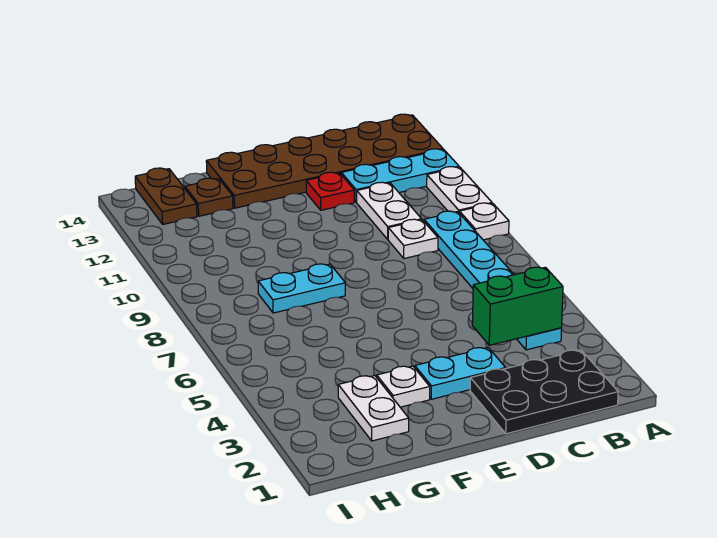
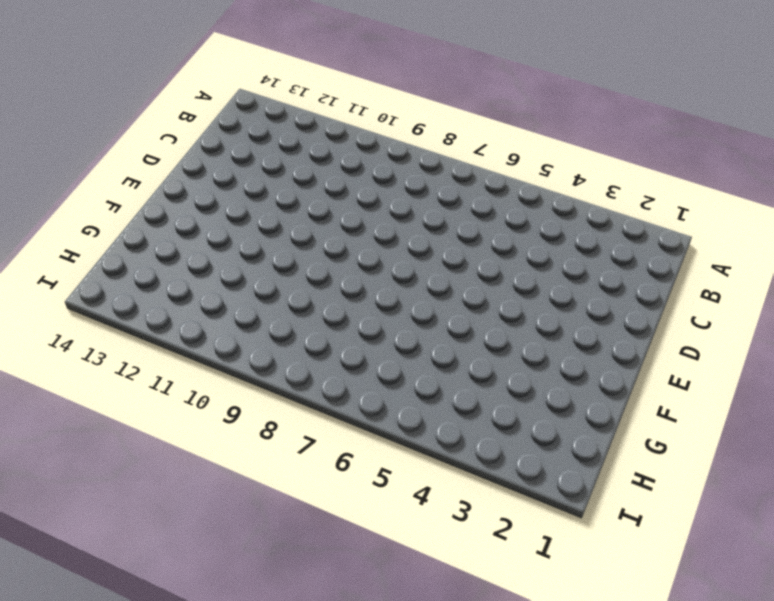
none -> white 1x1 plate [459,203,509,240]
none -> white 1x2 plate [427,167,492,212]
none -> cyan 1x3 plate [341,149,459,202]

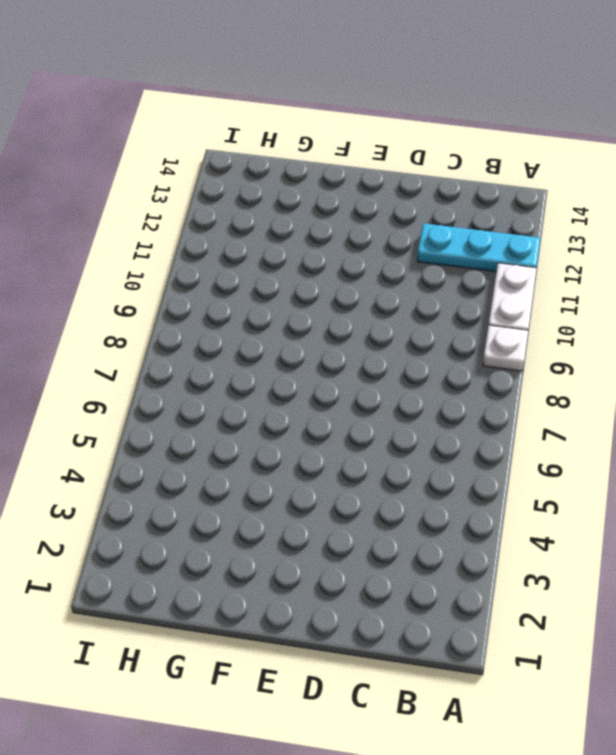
none -> brown 2x6 plate [206,114,443,208]
none -> black 2x3 plate [470,350,618,434]
none -> cyan 1x6 plate [424,211,562,350]

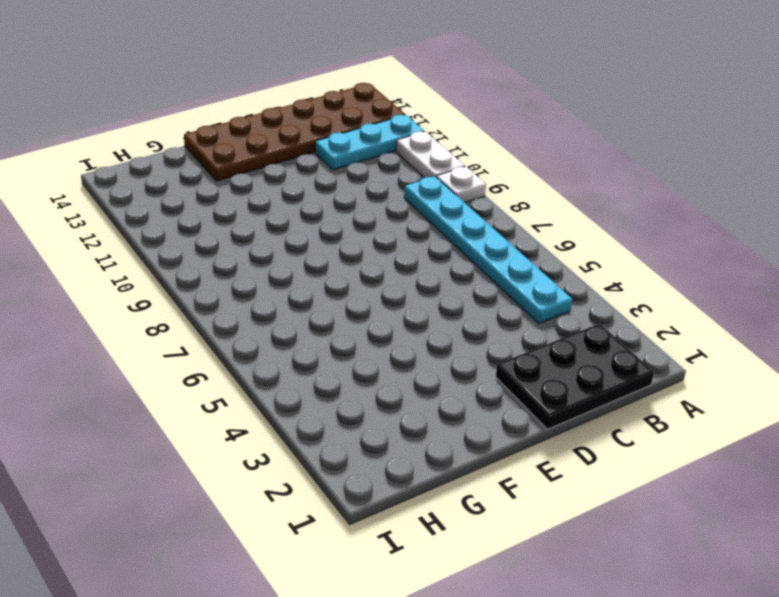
none -> white 1x1 plate [388,219,438,258]
none -> white 1x2 plate [357,182,422,239]
none -> cyan 1x2 plate [415,348,505,399]

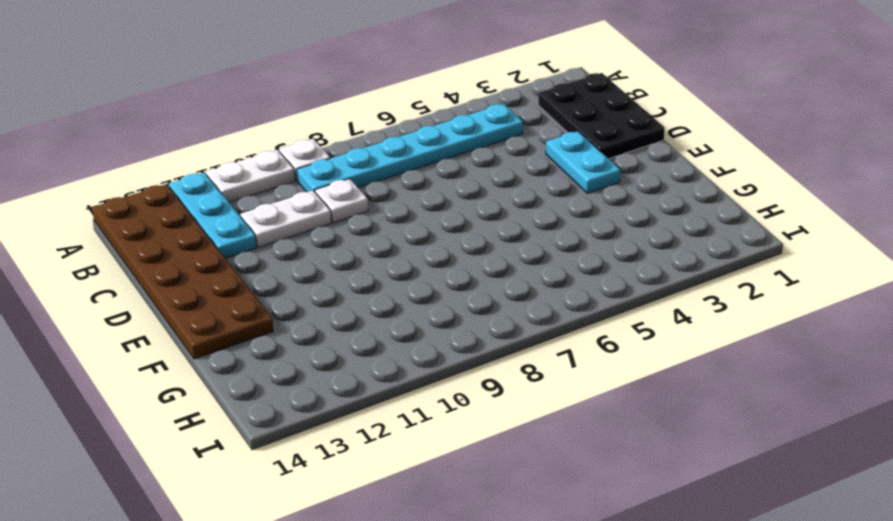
none -> red 1x1 plate [306,172,354,210]
none -> white 1x1 plate [377,366,430,407]
none -> cyan 1x2 plate [258,264,345,313]

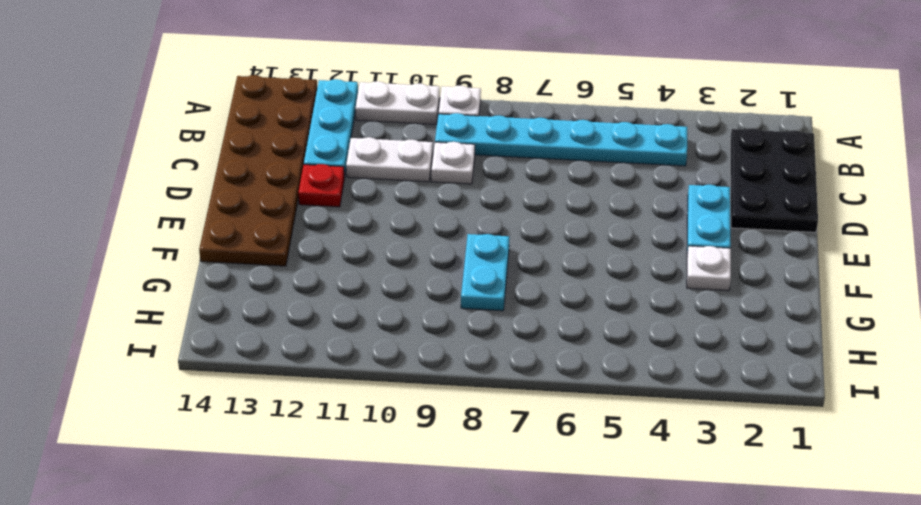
none -> white 1x2 plate [338,375,409,441]
none -> brown 1x1 plate [185,178,233,216]
none -> brown 1x2 plate [135,168,197,224]

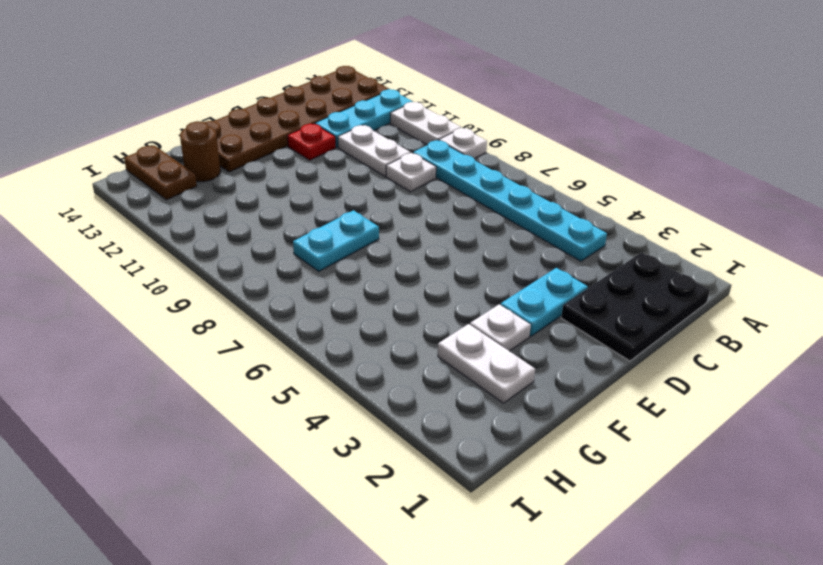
brown 1x1 round brick [180,121,221,182] -> brown 1x1 plate [185,178,233,216]
none -> green 1x2 brick [472,267,563,345]

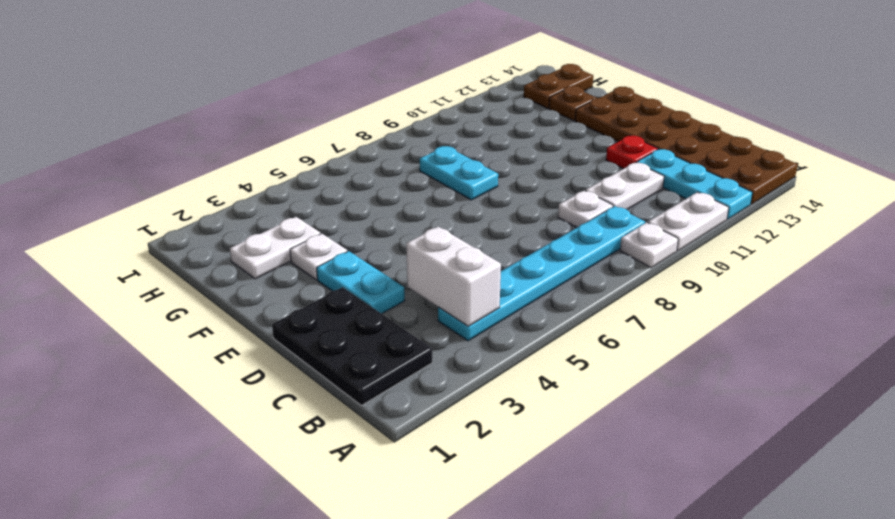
white 1x2 brick [406,226,501,326] -> green 1x2 brick [472,267,563,345]

